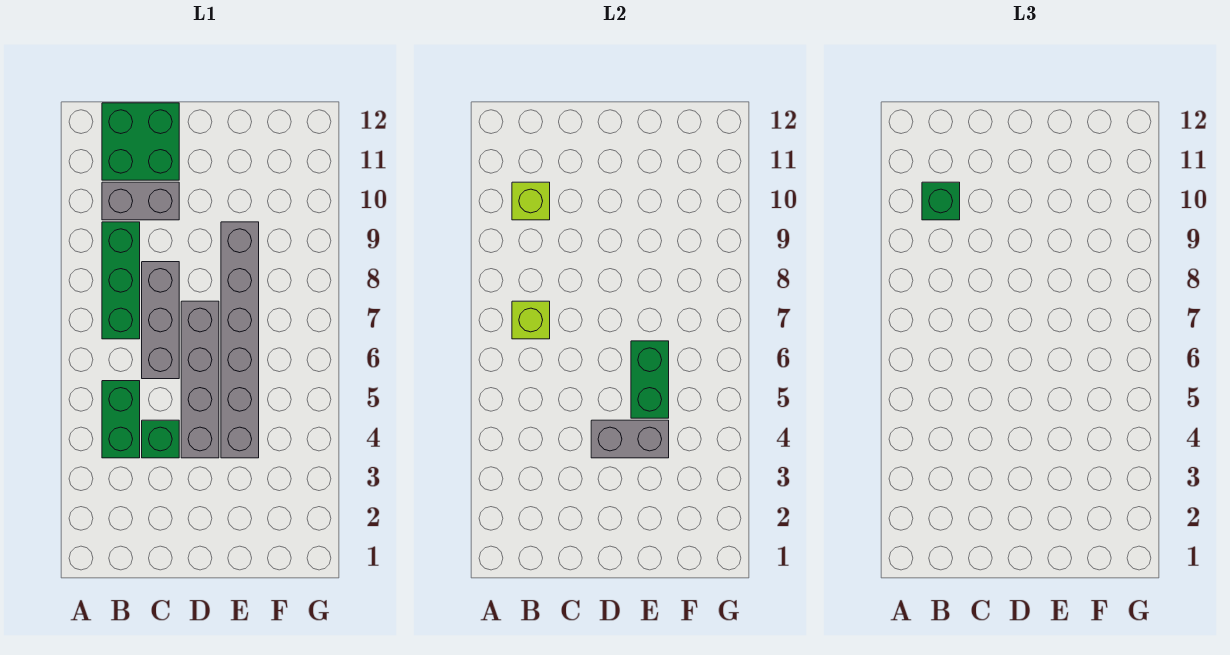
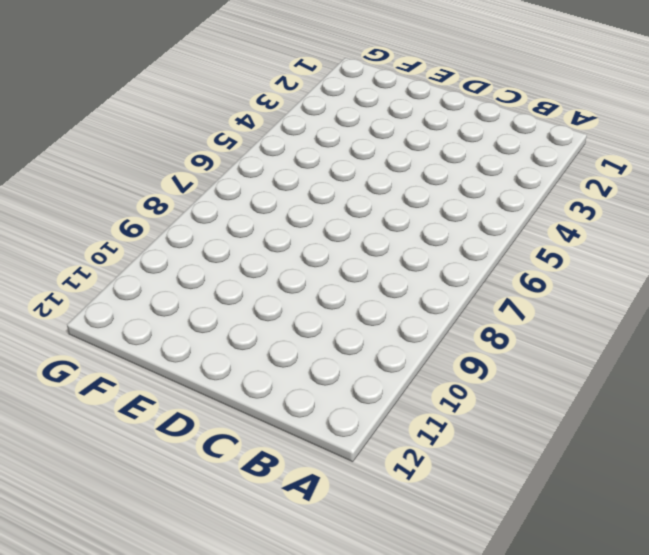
none -> green 1x2 brick [102,381,140,458]
none -> green 1x3 brick [102,222,140,339]
none -> grey 1x2 brick [102,182,179,220]

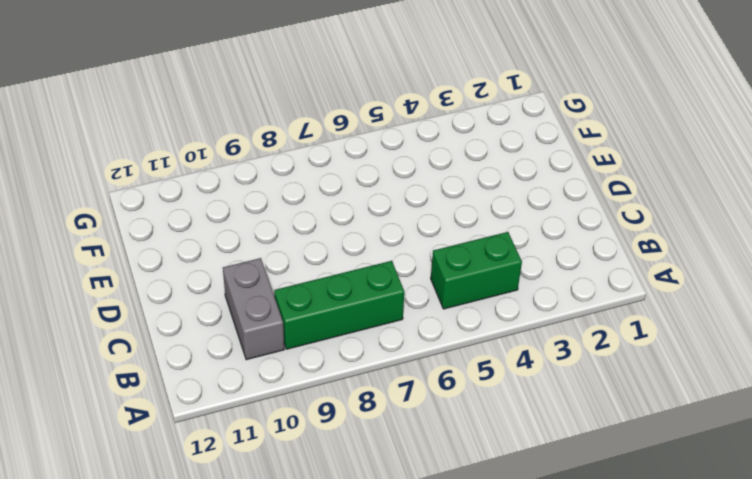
none -> green 2x2 brick [102,103,179,180]
none -> green 1x1 brick [142,420,179,458]
none -> grey 1x3 brick [142,262,179,379]

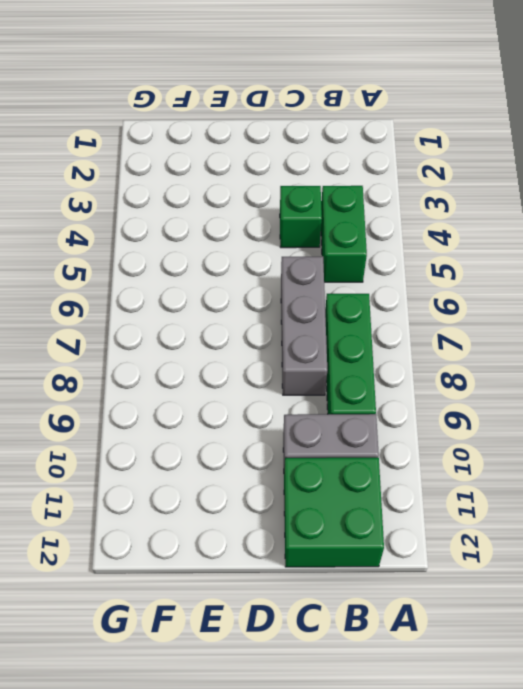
none -> grey 1x4 brick [181,301,219,458]
none -> grey 1x6 brick [221,222,259,458]
none -> lime 1x1 brick [512,301,550,339]

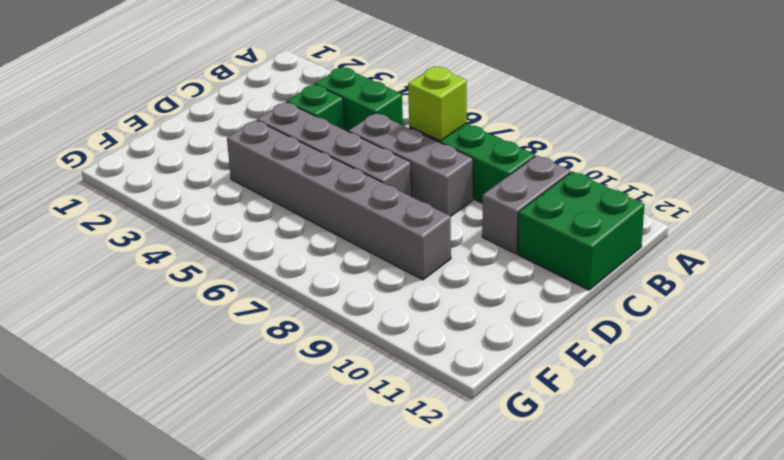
none -> lime 1x1 brick [512,182,550,220]
none -> grey 1x2 brick [591,420,669,458]
none -> green 1x2 brick [631,341,669,418]

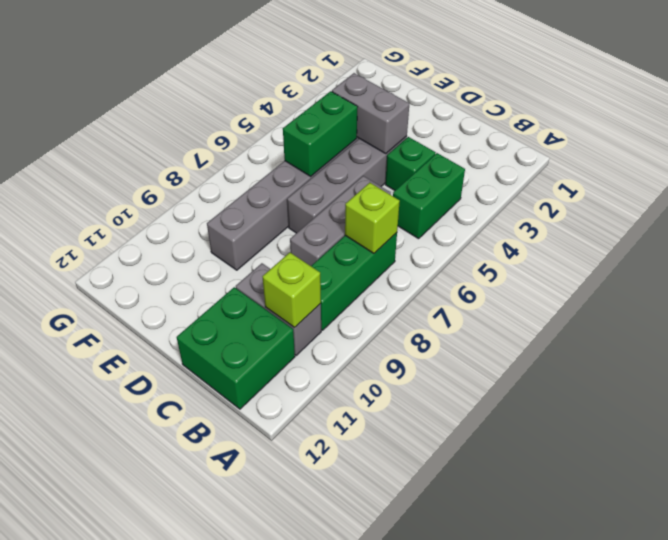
none -> green 1x1 brick [922,182,960,220]

